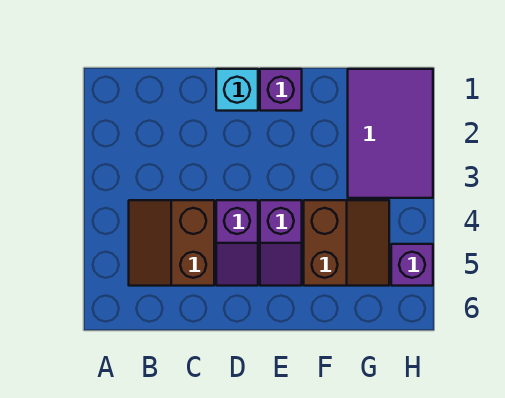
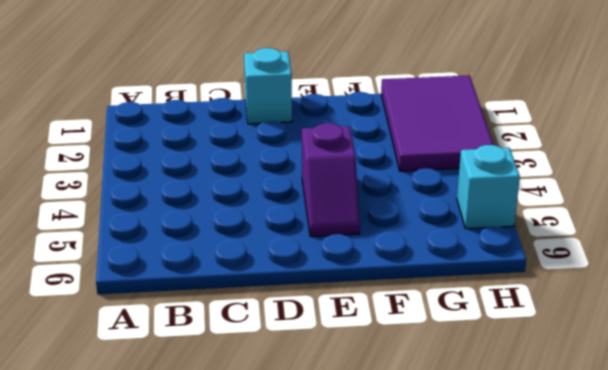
cyan 1x1 brick [457,145,520,229] -> purple 1x1 brick [391,244,433,286]
none -> brown 2x2 slope [129,200,214,286]
none -> purple 1x2 slope [216,200,258,286]

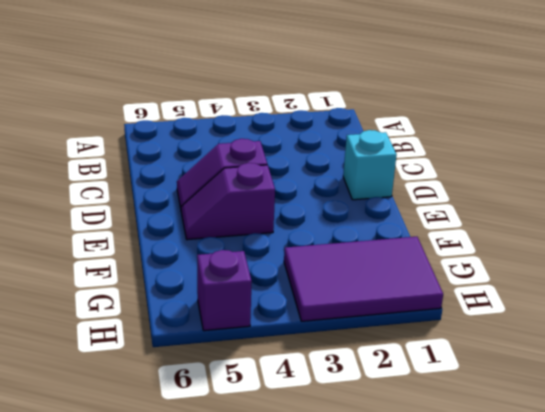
none -> brown 2x2 slope [129,200,214,286]
none -> purple 1x1 brick [260,69,302,111]

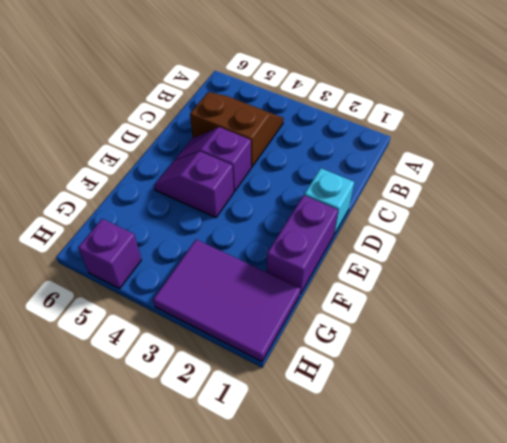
purple 1x2 brick [267,195,338,294] -> purple 1x1 brick [260,69,302,111]
none -> brown 2x2 slope [304,200,389,286]

